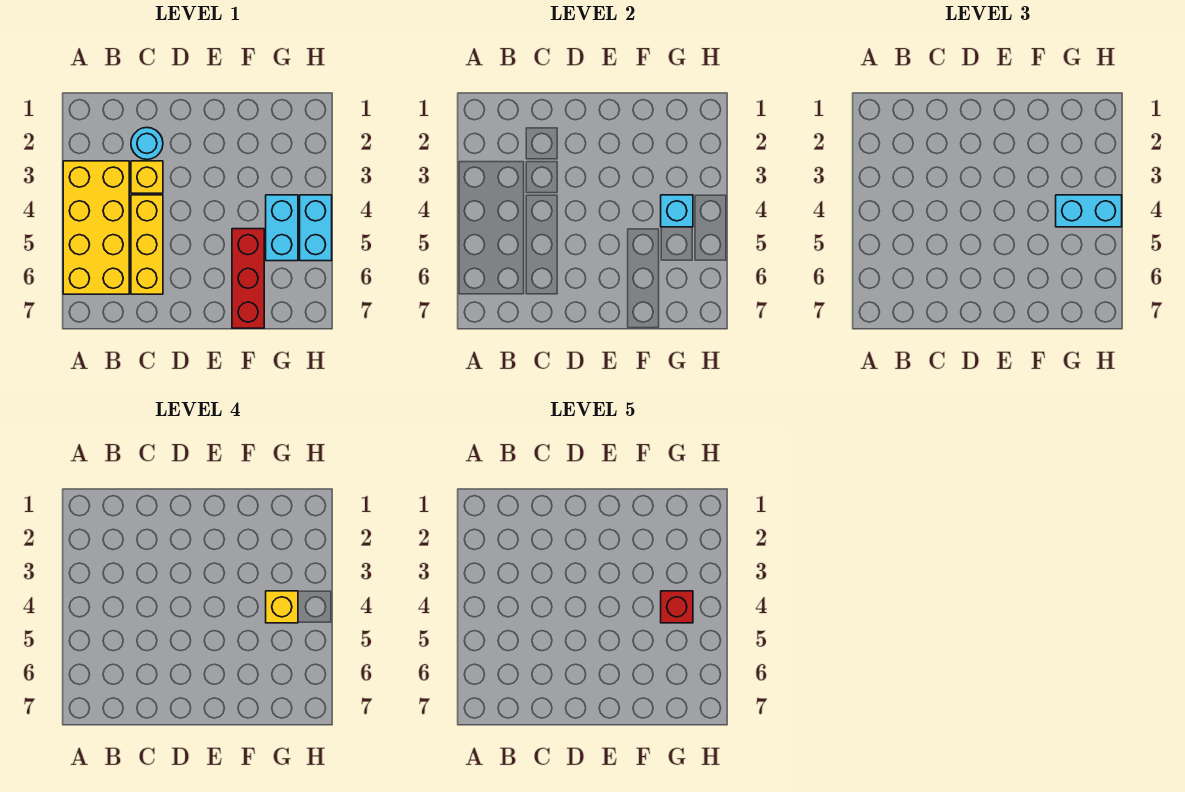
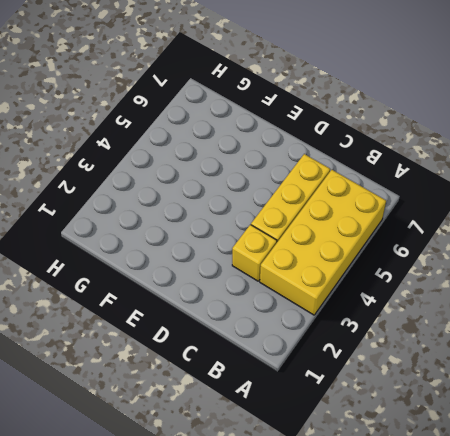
none -> cyan 1x1 round brick [131,128,163,159]
none -> red 1x3 brick [232,229,264,328]

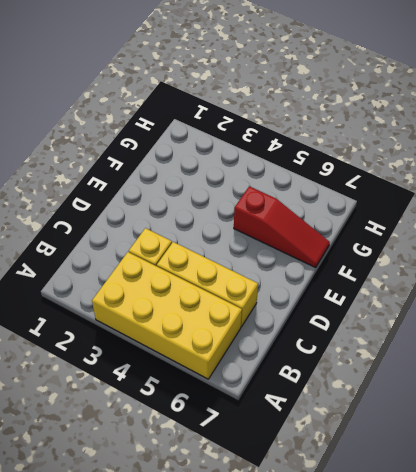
red 1x3 slope [234,186,330,268] -> red 1x3 brick [232,229,264,328]
none -> cyan 1x1 round brick [131,128,163,159]
none -> cyan 1x2 brick [266,195,298,261]

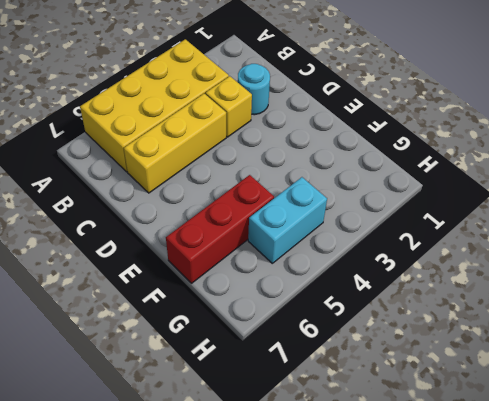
none -> cyan 1x2 brick [300,195,332,261]
none -> cyan 1x1 brick [661,195,693,227]

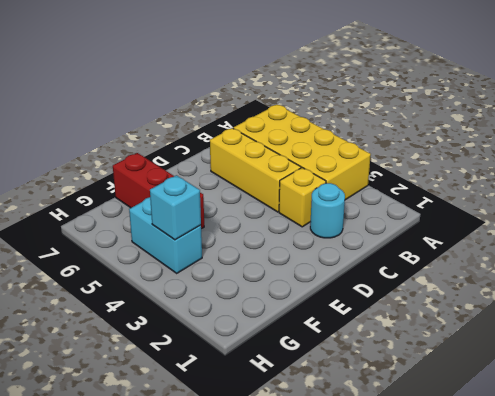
none -> cyan 1x2 brick [300,195,332,261]
none -> cyan 1x2 brick [1056,195,1122,227]

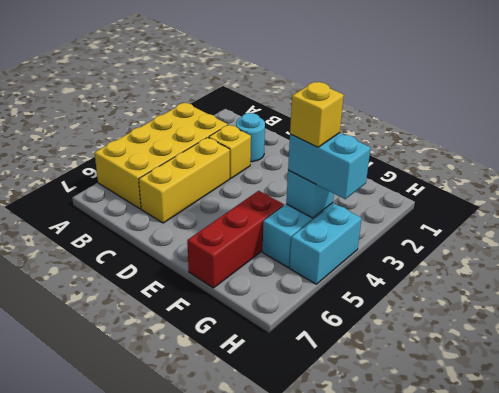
none -> red 1x1 brick [661,591,693,623]

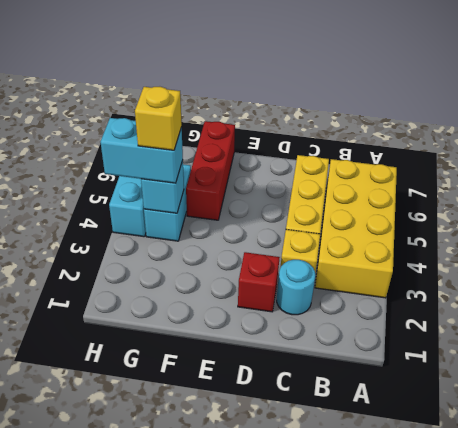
red 1x1 brick [238,252,280,312] -> red 1x1 brick moved to [661,591,693,623]

